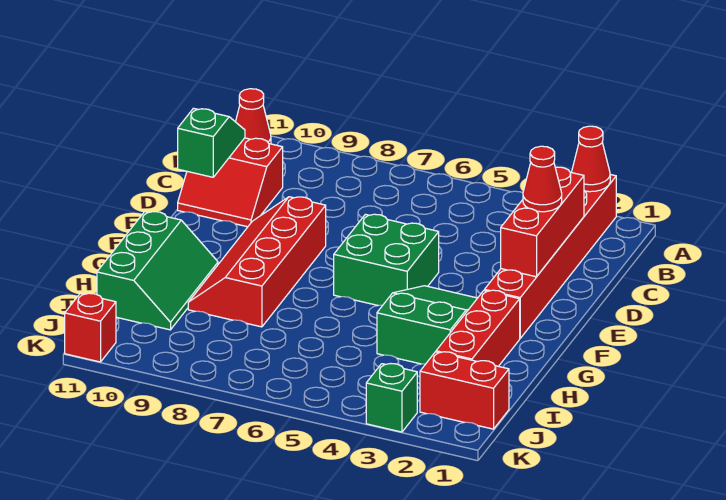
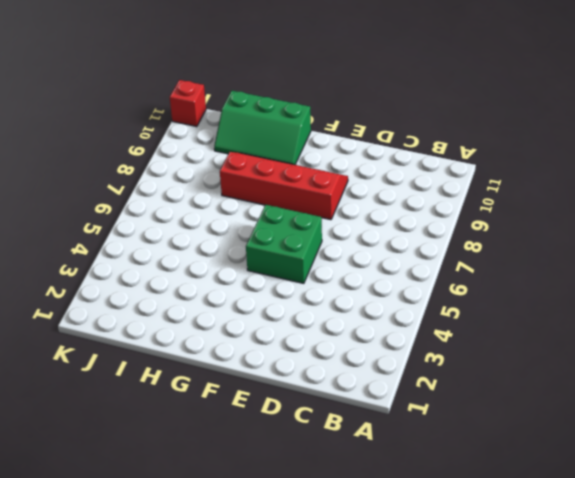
none -> red 1x6 brick [485,174,616,338]
none -> red 1x1 cone [236,89,271,144]
none -> red 2x2 slope [178,138,283,227]

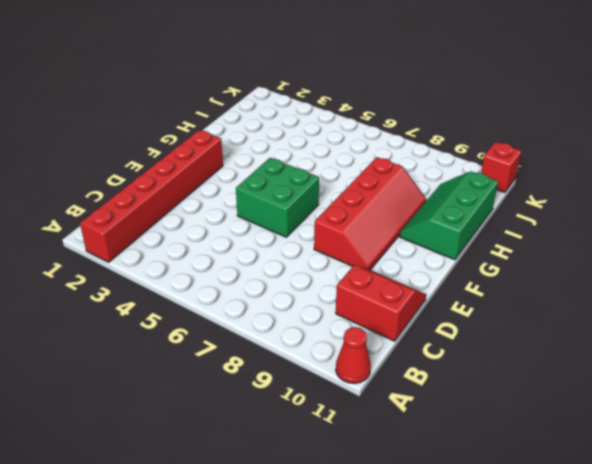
none -> green 2x3 slope [377,286,477,364]
none -> red 1x3 brick [436,290,520,366]
none -> red 1x2 brick [420,352,509,429]

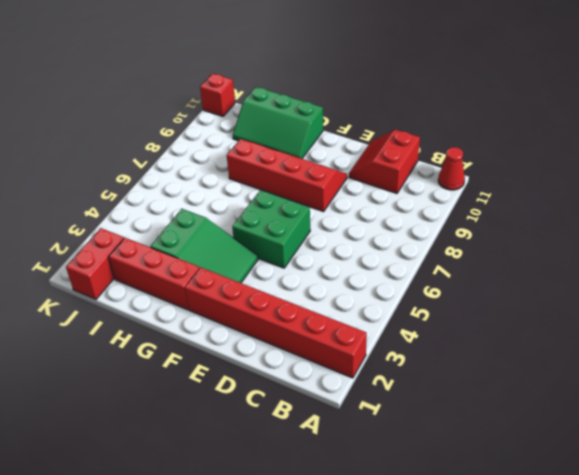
none -> green 1x1 brick [366,364,417,432]
none -> red 1x1 cone [572,126,610,192]
none -> red 1x3 brick [501,167,584,277]

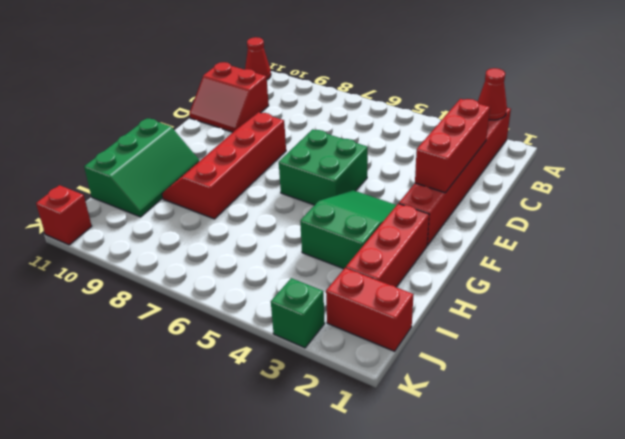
none -> green 1x2 slope [178,108,245,177]
none -> red 1x1 cone [523,146,562,212]

